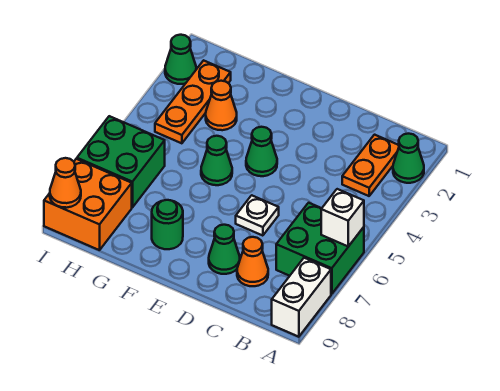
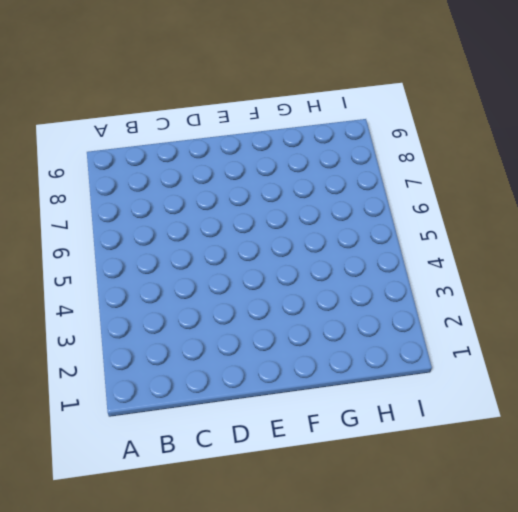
none -> green 1x1 cone [393,134,424,183]
none -> green 2x2 brick [276,203,364,294]
none -> white 1x2 brick [272,258,331,337]

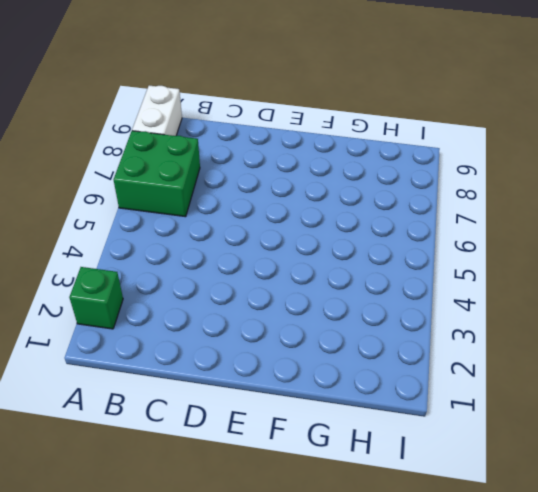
green 1x1 brick [69,267,123,329] -> green 1x1 cone [393,134,424,183]
none -> orange 1x2 plate [342,135,399,196]
none -> orange 1x1 cone [237,237,268,286]
none -> white 1x1 plate [236,195,279,236]

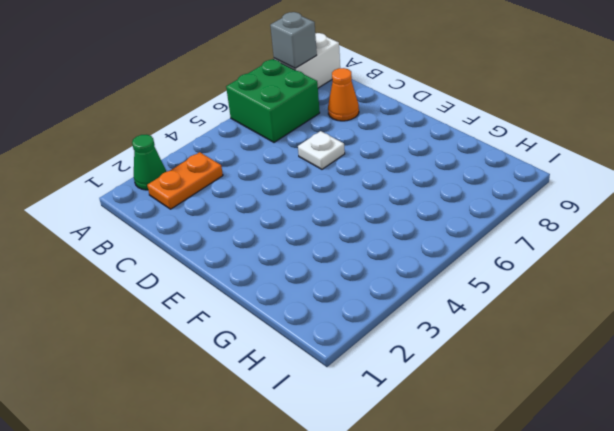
grey 1x1 brick [270,12,317,68] -> none
none -> green 1x1 cone [209,225,240,274]
none -> green 1x1 cone [246,127,277,176]
none -> green 1x1 cone [201,136,232,185]

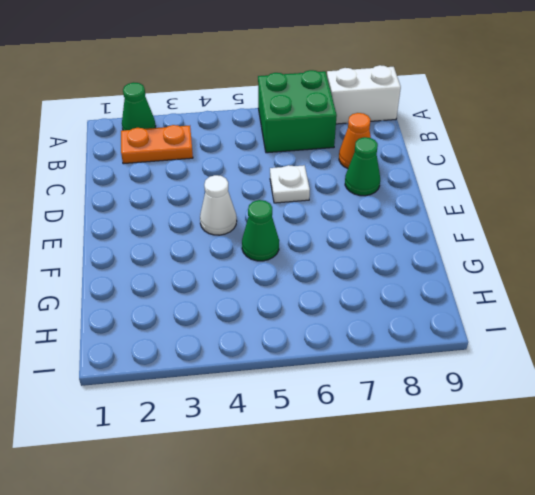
white 1x1 cone [200,175,237,235] -> green 1x1 cone [246,127,277,176]
none -> green 1x1 round brick [152,200,183,249]
none -> orange 1x1 cone [206,81,237,130]
none -> orange 1x3 plate [155,60,231,143]

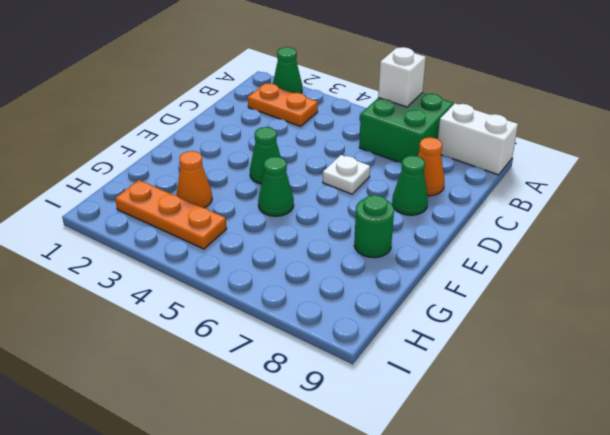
none -> green 2x2 brick [77,116,165,208]
none -> orange 2x2 brick [44,159,132,250]
none -> green 1x1 cone [165,35,196,84]

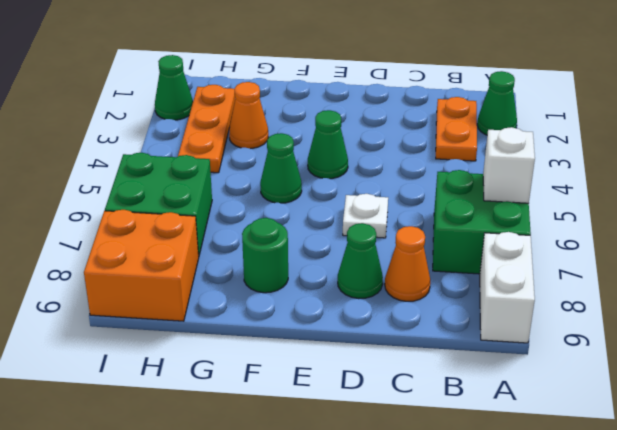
none -> orange 1x1 cone [50,158,81,208]

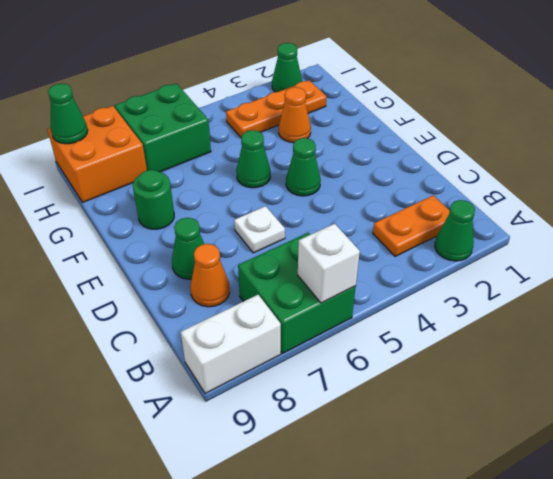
green 1x1 cone [48,84,88,144] -> orange 1x1 cone [50,158,81,208]

